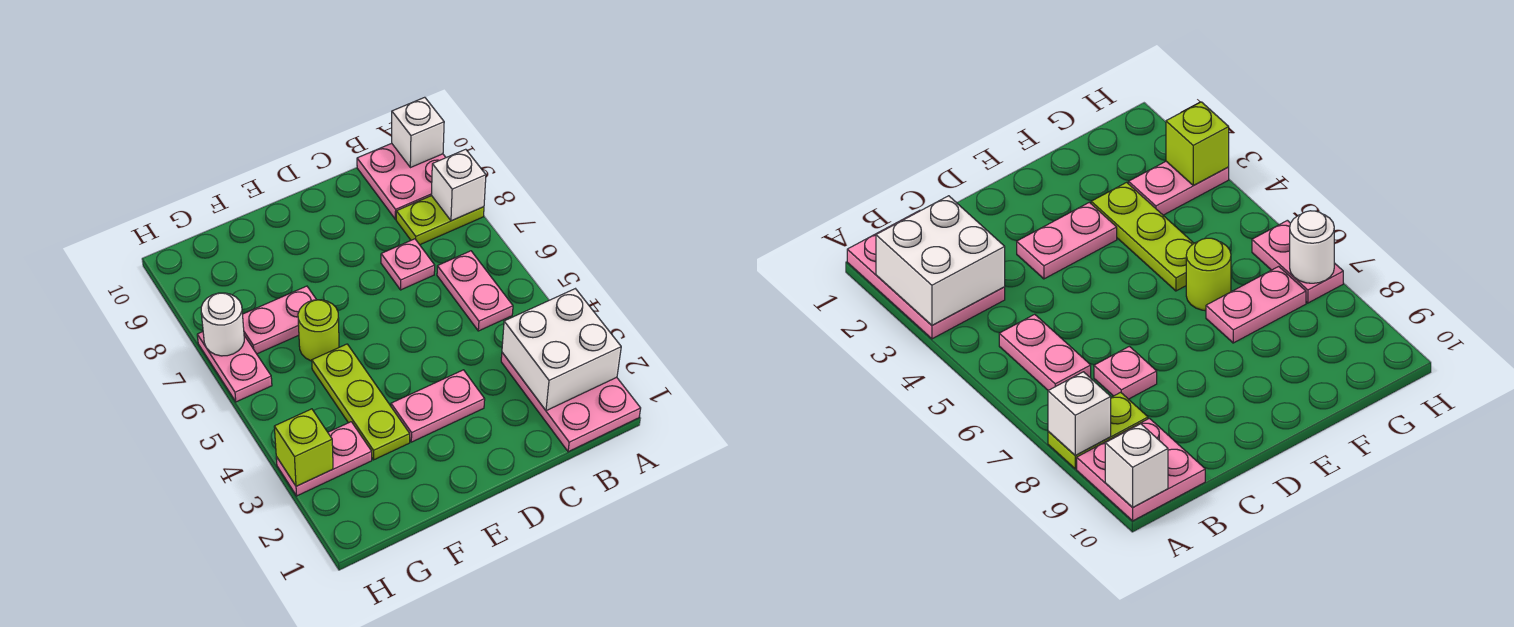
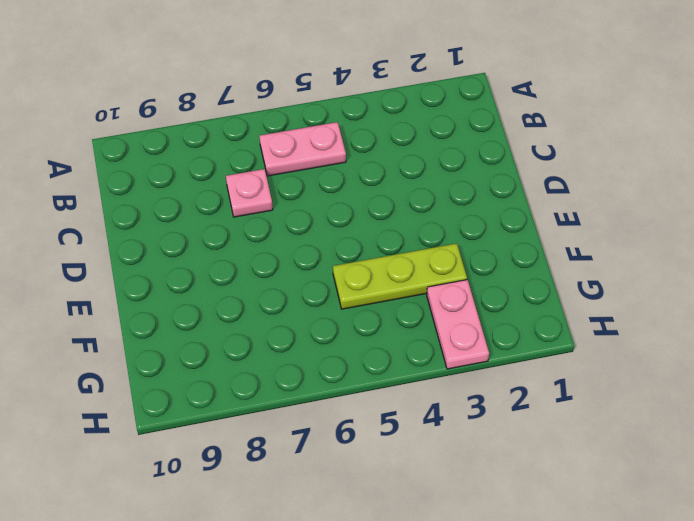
none -> pink 2x3 plate [501,353,641,452]
none -> lime 1x2 plate [396,196,484,245]
none -> pink 2x2 plate [357,143,446,219]

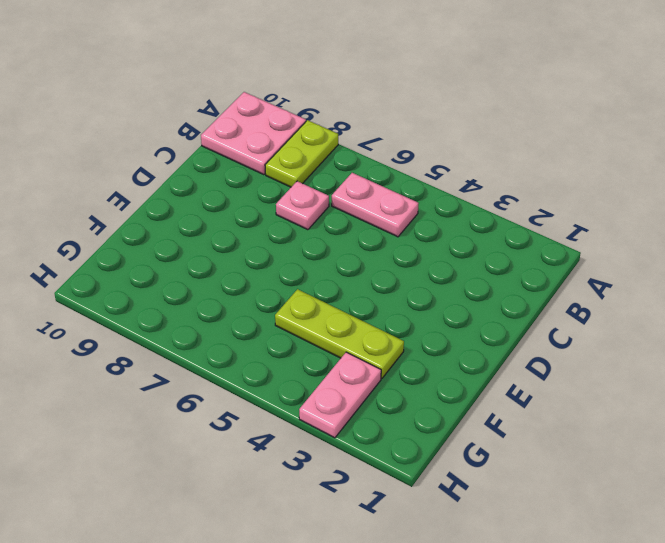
none -> pink 2x3 plate [501,353,641,452]
none -> pink 1x2 plate [391,370,485,442]
none -> lime 1x1 round brick [298,300,339,361]

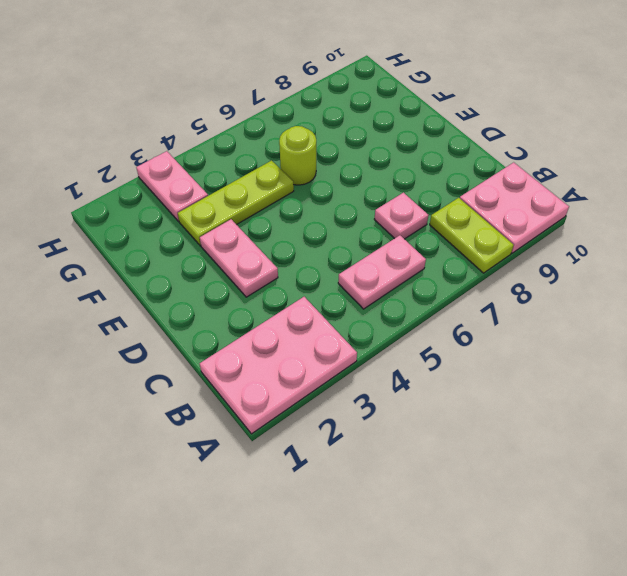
none -> pink 1x2 plate [243,286,316,354]
none -> pink 1x2 plate [197,332,272,402]
none -> white 2x2 brick [502,289,621,411]

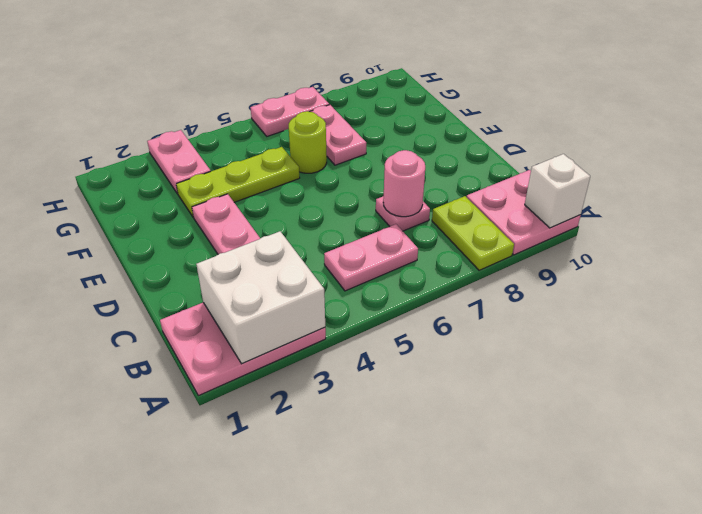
pink 1x1 round brick [383,150,425,217] -> none
none -> white 1x1 brick [431,149,486,221]
none -> lime 1x1 brick [274,409,333,486]
none -> white 1x1 round brick [201,293,244,356]

